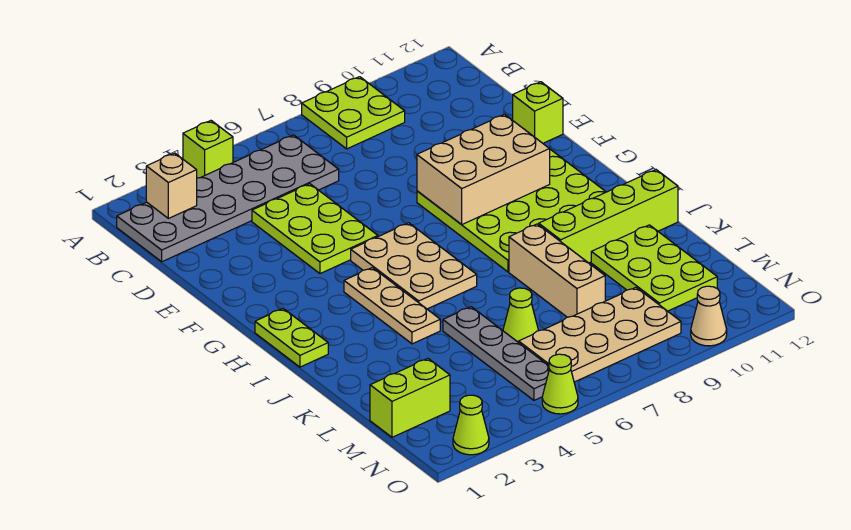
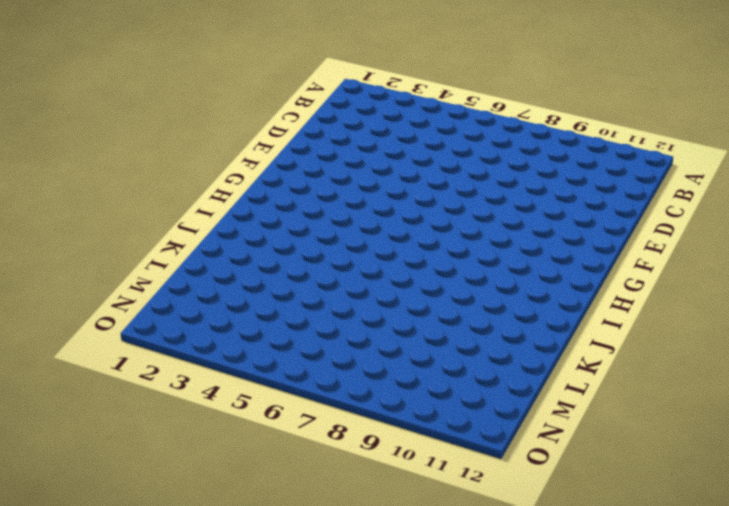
none -> lime 1x1 brick [183,121,233,178]
none -> lime 2x2 plate [302,77,405,149]
none -> grey 2x6 plate [117,135,339,262]

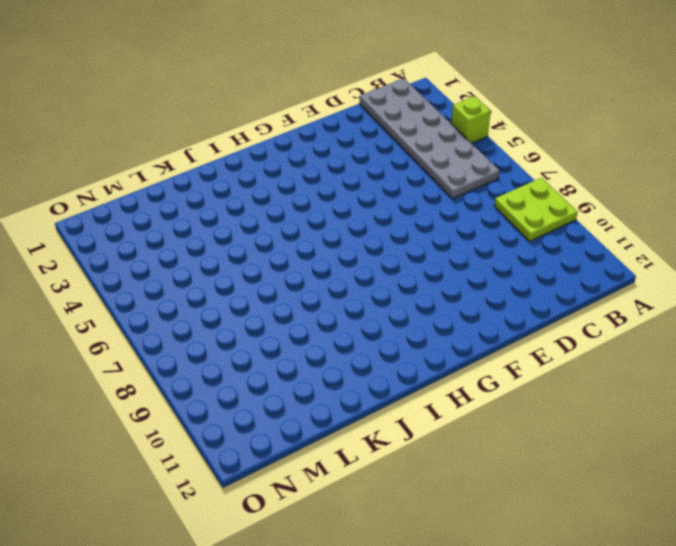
none -> lime 2x3 plate [252,184,378,274]
none -> lime 1x1 brick [513,82,563,143]
none -> lime 4x4 plate [417,149,606,272]

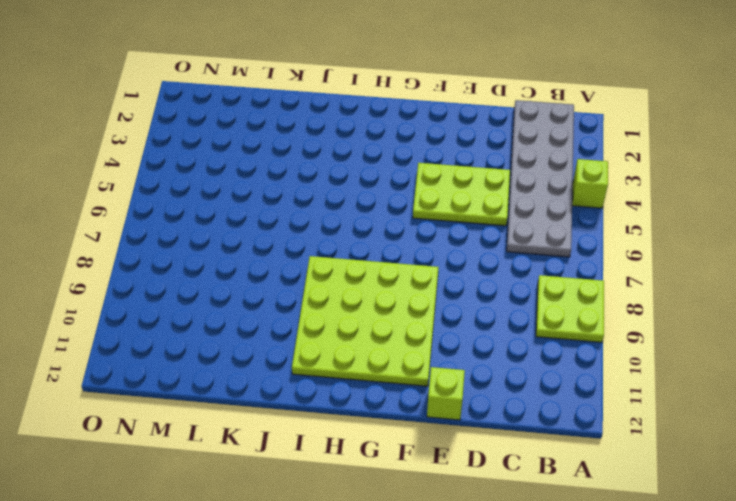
none -> tan 2x3 plate [351,223,477,309]
none -> lime 1x2 plate [255,309,328,367]
none -> tan 1x3 plate [344,268,440,344]

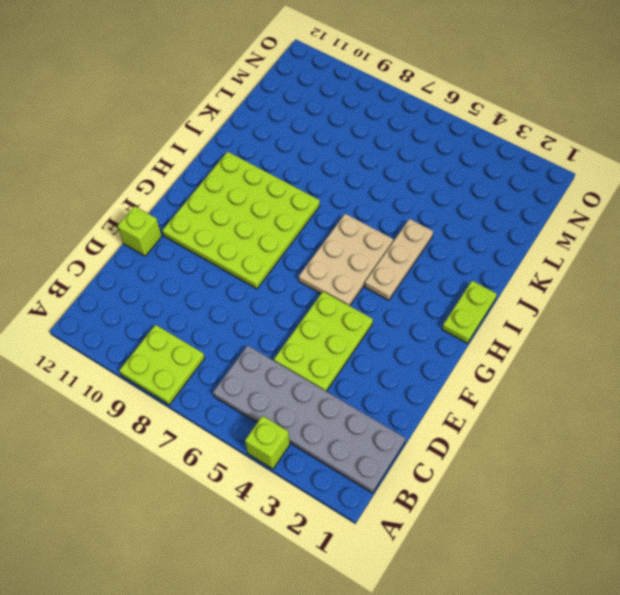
none -> tan 1x3 brick [509,224,605,317]
none -> lime 1x4 brick [539,170,678,263]
none -> grey 1x4 plate [443,307,549,400]

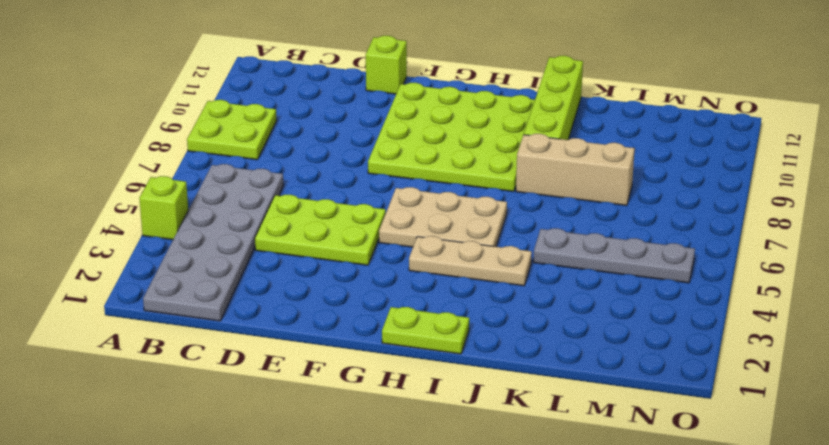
none -> lime 2x3 plate [591,225,717,311]
none -> lime 1x1 cone [503,288,539,343]
none -> lime 1x2 brick [370,359,450,437]

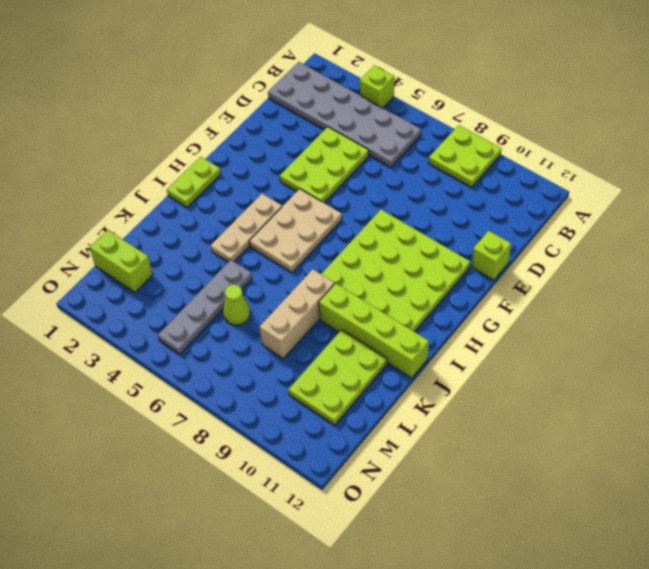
none -> tan 2x4 plate [519,287,681,382]
none -> lime 1x1 cone [453,395,489,455]
none -> lime 1x1 cone [542,354,578,414]

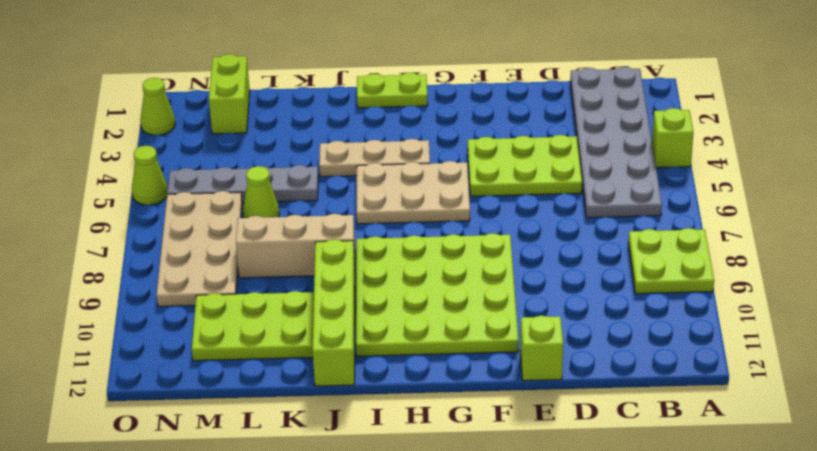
none -> tan 1x1 cone [691,286,727,346]
none -> tan 1x1 brick [146,153,197,218]
none -> tan 2x3 brick [417,114,550,225]

